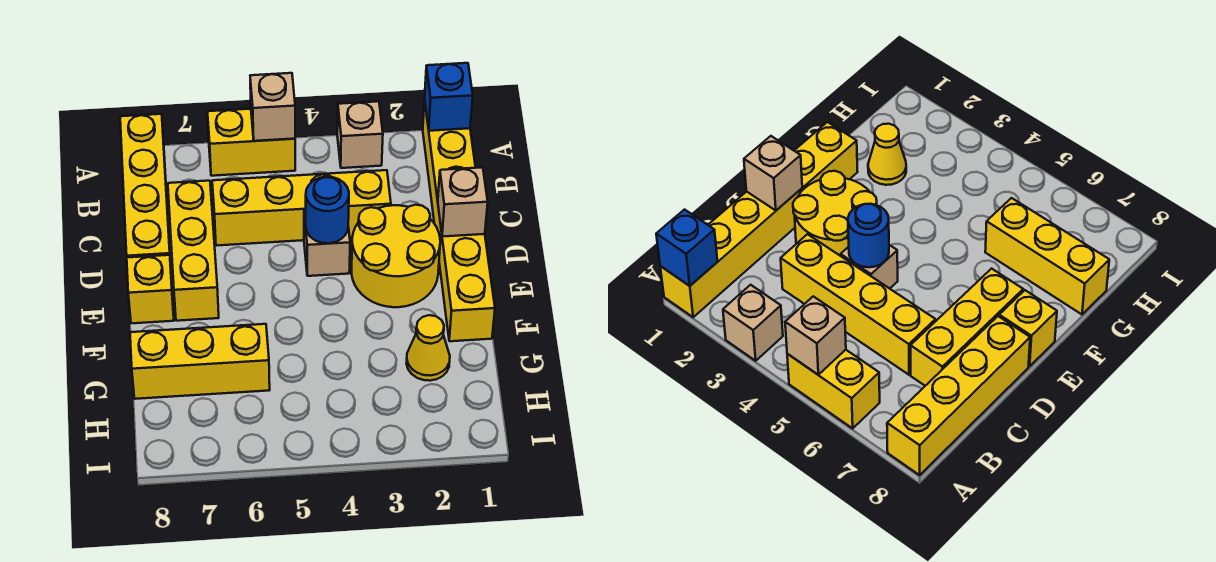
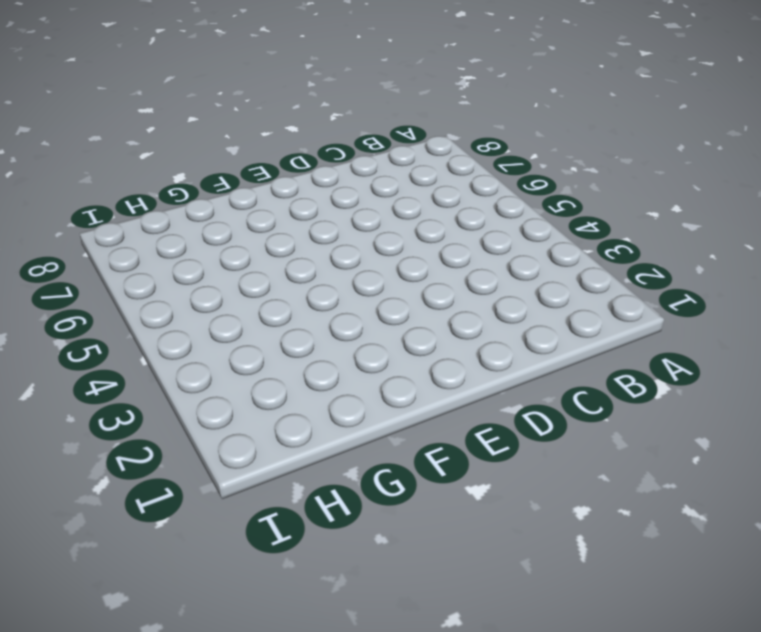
none -> yellow 1x6 brick [423,100,495,341]
none -> tan 1x1 brick [337,101,383,168]
none -> yellow 1x2 brick [208,109,295,176]

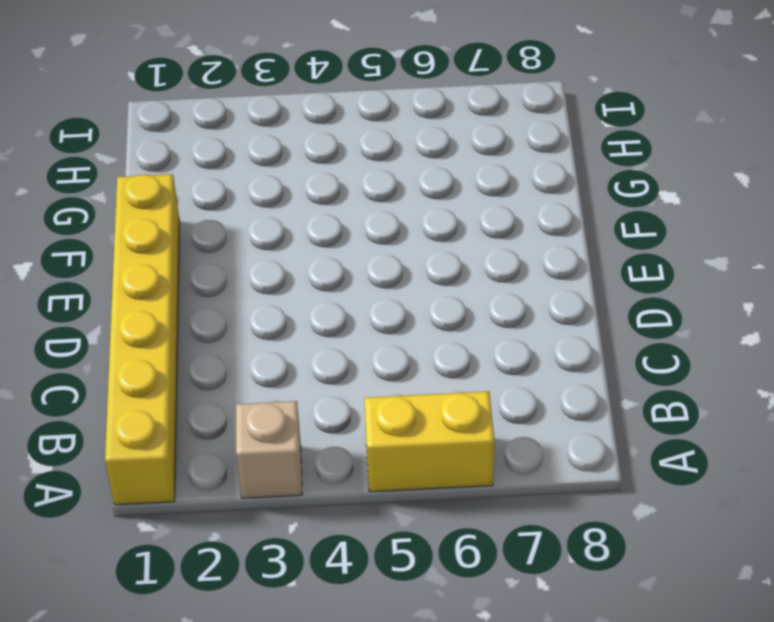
none -> yellow 1x4 brick [120,114,171,265]
none -> yellow 1x4 brick [212,170,391,246]
none -> yellow 1x3 brick [168,181,219,321]

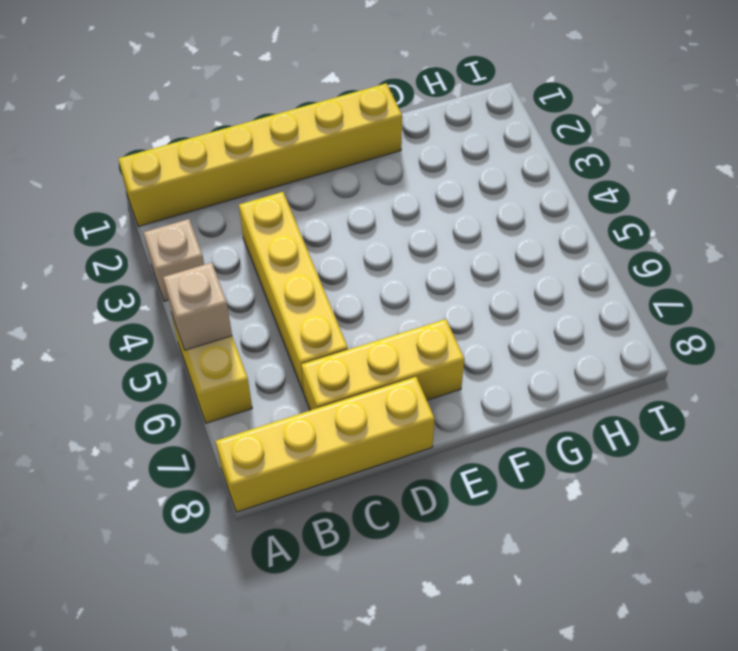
none -> yellow 2x2 round brick [352,205,440,307]
none -> tan 1x1 brick [304,211,350,276]
none -> yellow 1x1 brick [127,255,174,323]

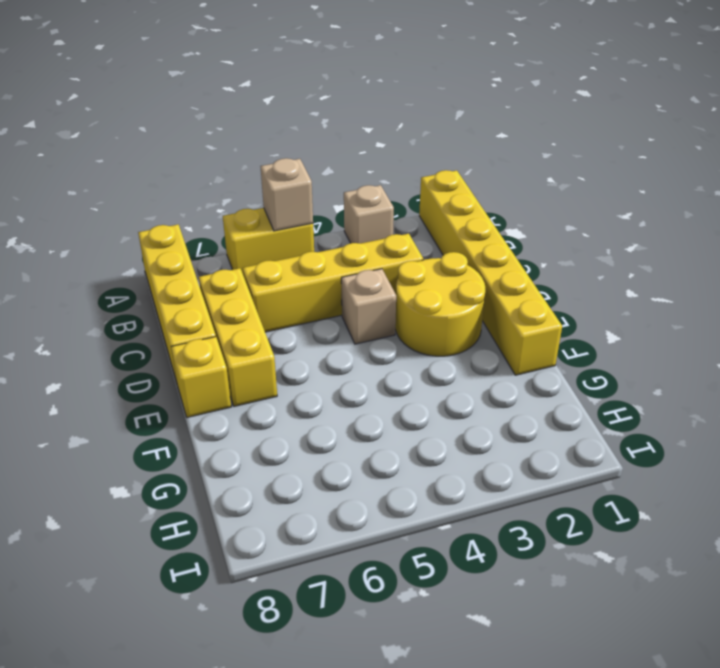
none -> yellow 1x1 cone [406,315,450,381]
none -> yellow 1x3 brick [130,324,270,399]
none -> blue 1x1 brick [425,63,473,131]

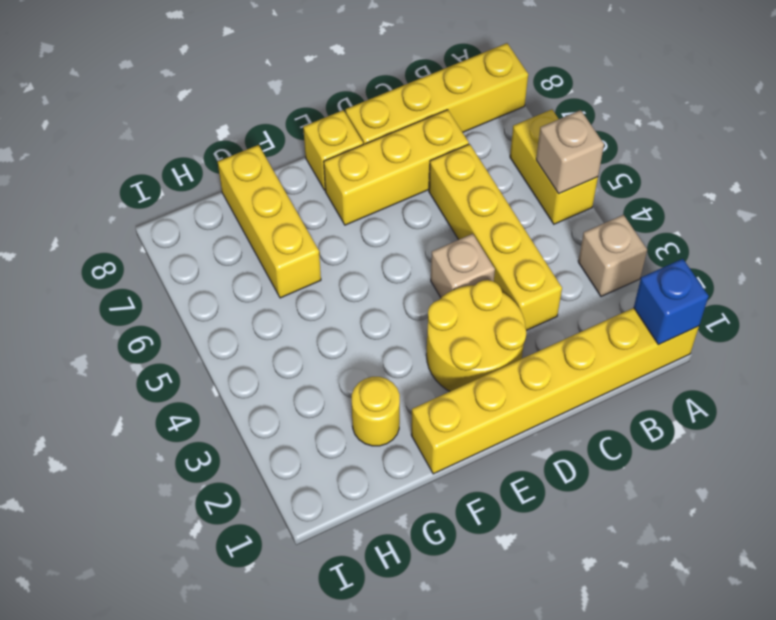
yellow 1x1 round brick [352,377,400,446] -> yellow 1x1 cone [406,315,450,381]
none -> tan 1x1 brick [438,167,488,237]
none -> blue 1x1 round brick [306,177,349,243]

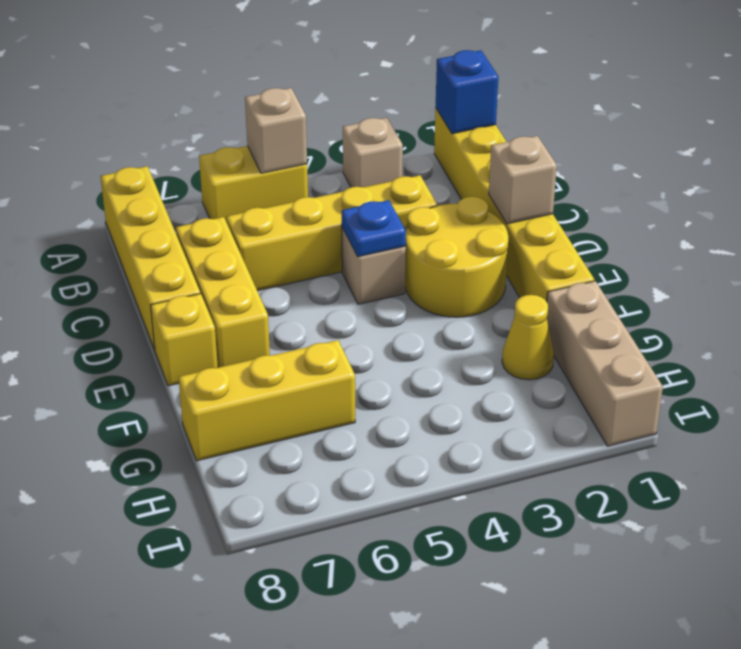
blue 1x1 plate [342,200,406,257] -> blue 1x1 round brick [306,177,349,243]
tan 1x3 brick [547,281,663,446] -> none

